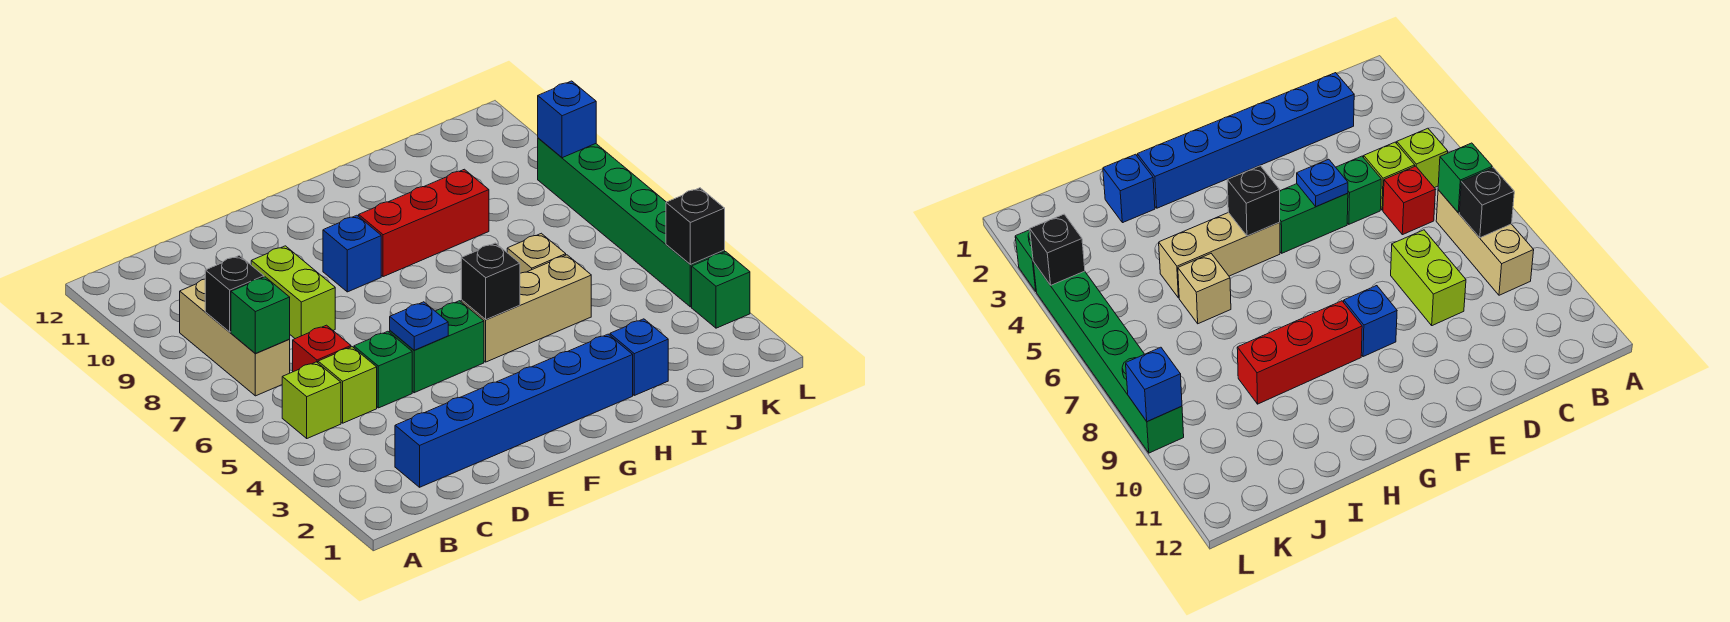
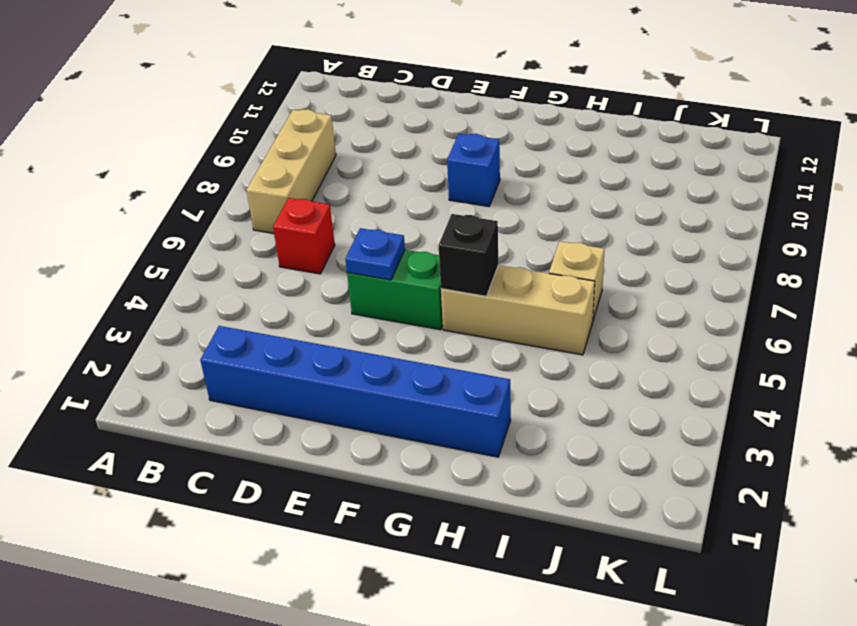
none -> lime 1x1 brick [282,362,341,438]
none -> lime 1x1 brick [318,347,377,423]
none -> green 1x1 brick [354,331,412,408]

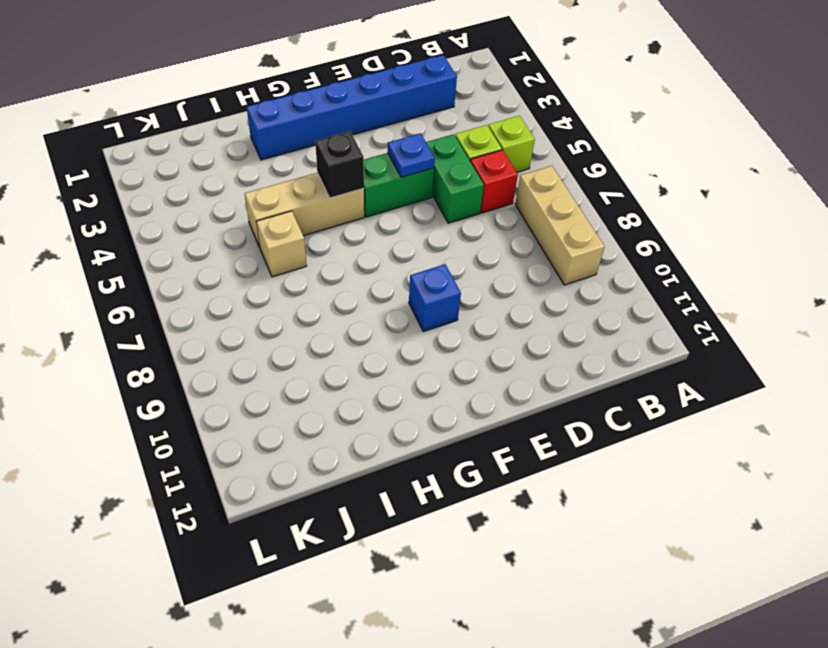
green 1x2 brick [426,134,484,223] -> green 1x1 brick [354,331,412,408]
none -> lime 1x2 brick [251,246,335,339]
none -> red 1x3 brick [359,169,489,277]
none -> blue 1x1 brick [610,319,668,395]

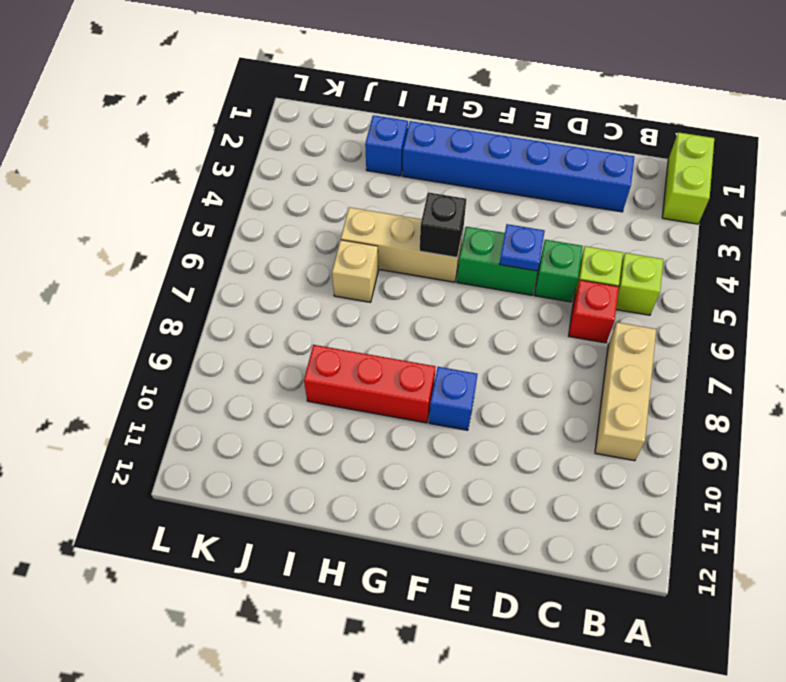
lime 1x2 brick [662,132,714,224] -> lime 1x2 brick moved to [251,246,335,339]
none -> green 1x1 brick [692,252,750,328]
none -> green 1x6 brick [538,138,725,307]
none -> green 1x1 brick [231,277,290,353]

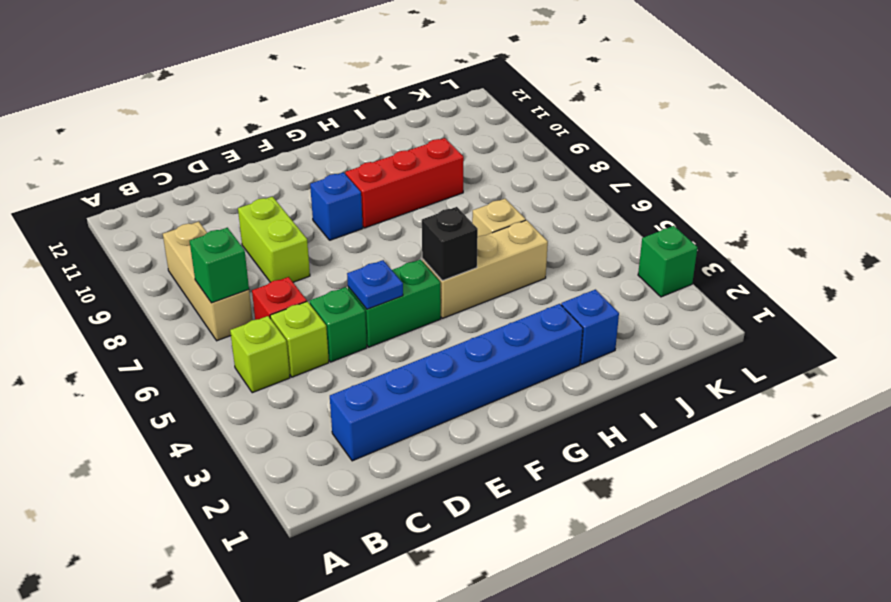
none -> green 1x6 brick [538,138,725,307]
none -> black 1x1 brick [205,256,264,332]
none -> black 1x1 brick [666,188,725,264]

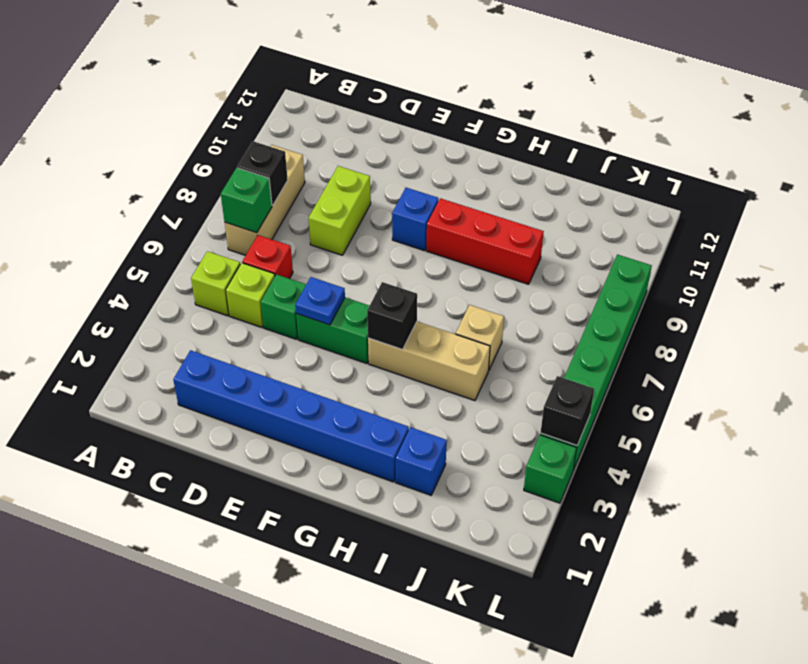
none -> blue 1x1 brick [538,81,596,158]

